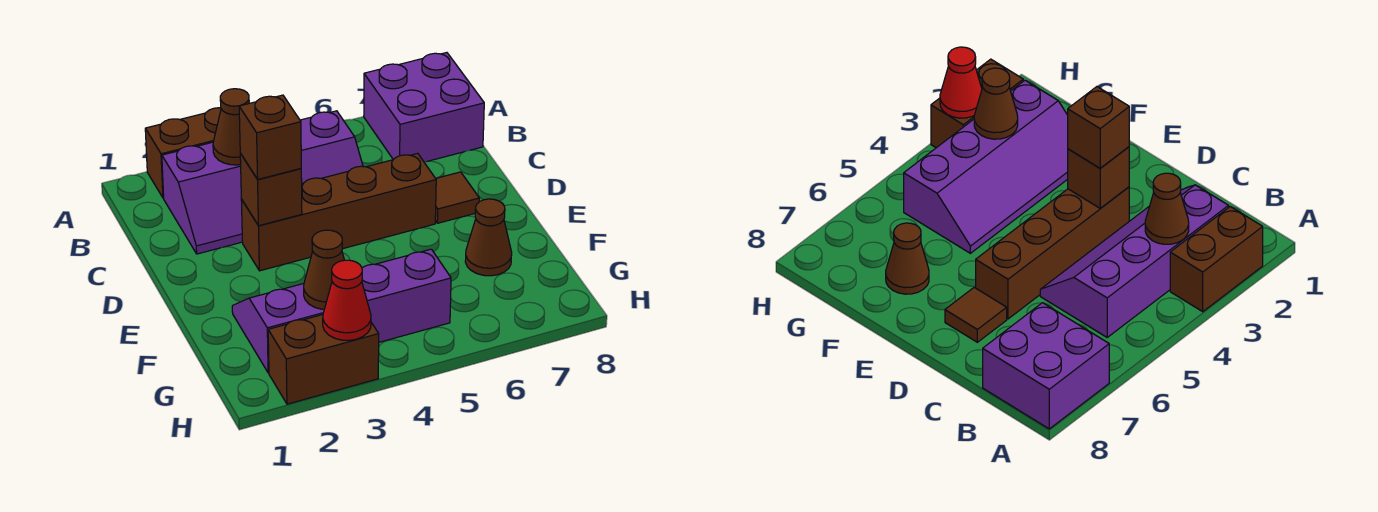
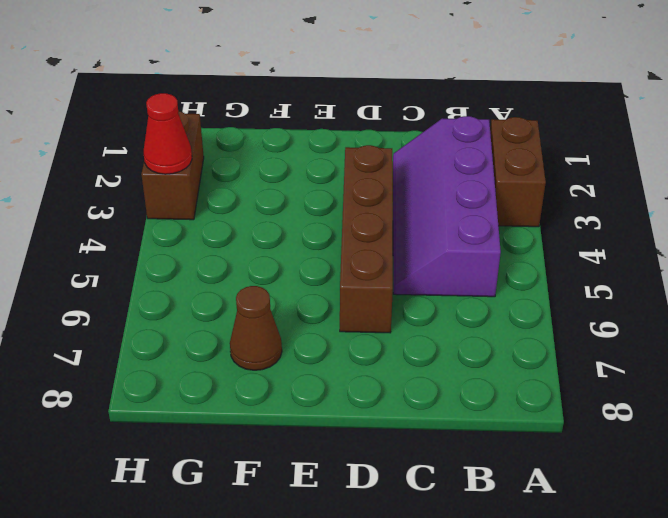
none -> purple 2x2 brick [364,53,484,162]
none -> brown 1x1 tile [435,172,479,223]
none -> purple 2x4 slope [232,249,451,373]

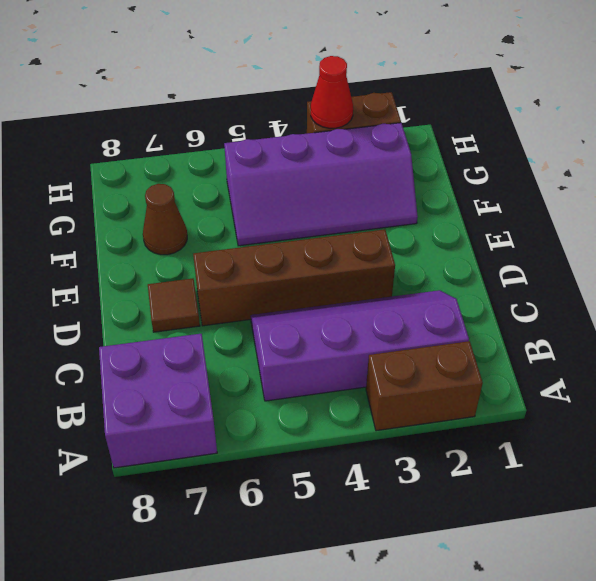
none -> brown 1x1 cone [213,89,249,165]
none -> brown 1x1 brick [240,153,302,226]
none -> brown 1x1 cone [304,230,344,309]

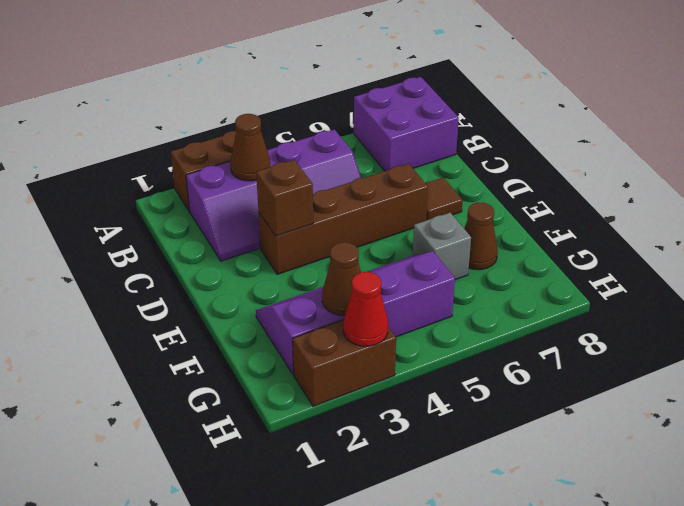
grey 1x1 brick [413,213,471,280] -> none
none -> brown 1x1 brick [239,95,301,179]

